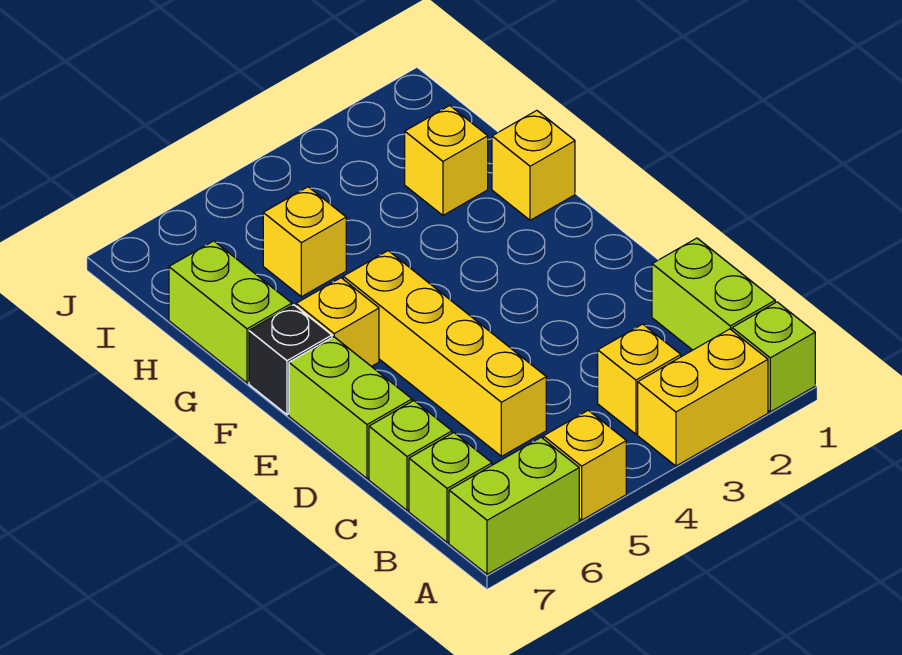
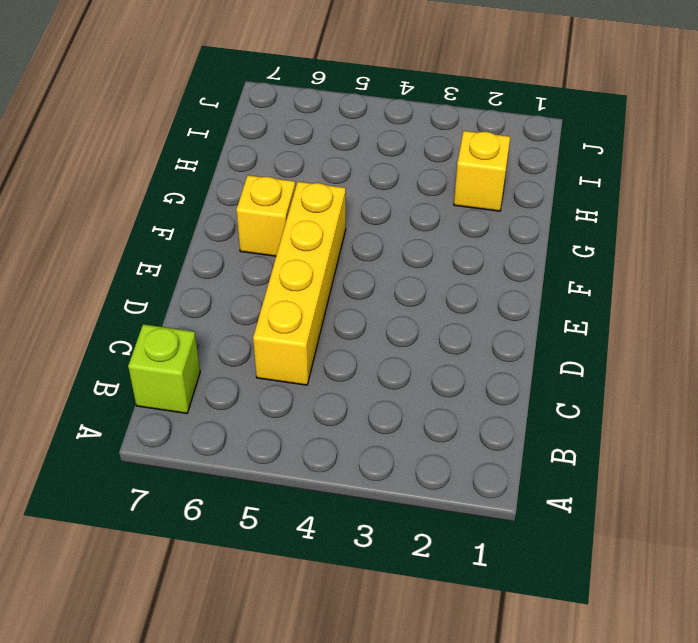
none -> lime 1x1 brick [732,302,815,412]
none -> yellow 1x2 brick [638,329,768,466]
none -> yellow 1x1 brick [543,410,626,520]

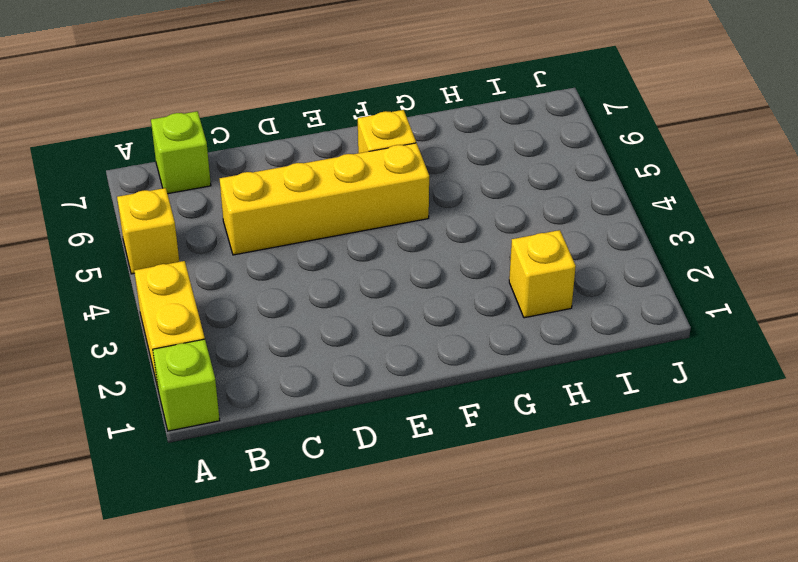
none -> lime 1x2 brick [449,437,579,574]
none -> lime 1x2 brick [652,238,775,350]
none -> yellow 1x1 brick [598,324,681,434]

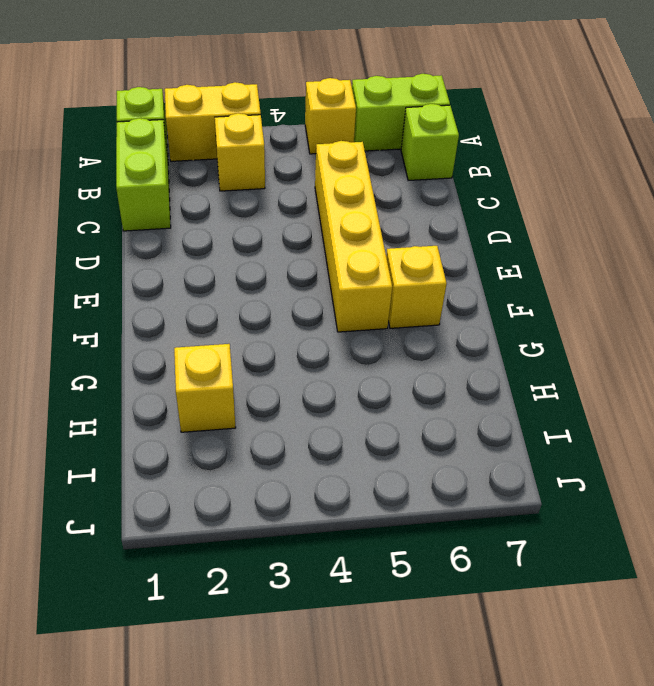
none -> lime 1x1 brick [369,401,452,511]
none -> lime 1x2 brick [289,337,412,479]
none -> black 1x1 brick [249,305,332,415]

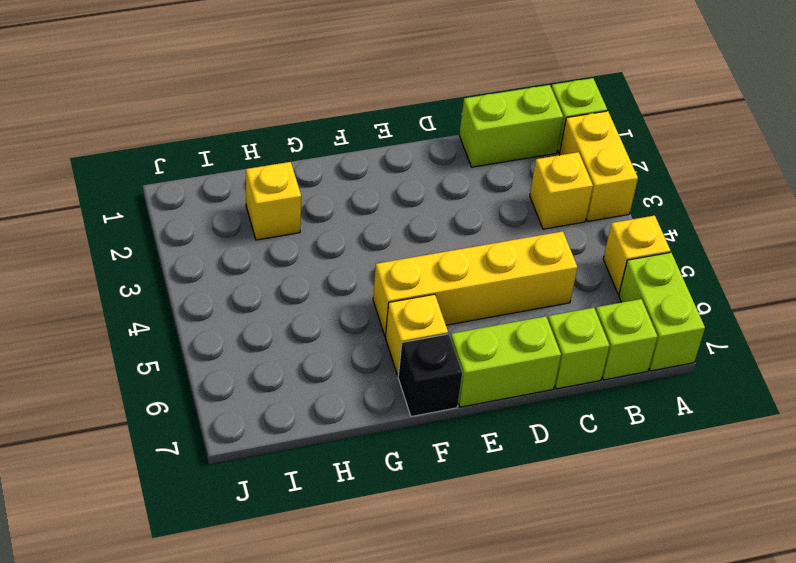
none -> yellow 1x1 brick [492,110,575,220]
none -> lime 1x2 brick [169,241,292,383]
none -> yellow 1x1 brick [263,187,346,297]

